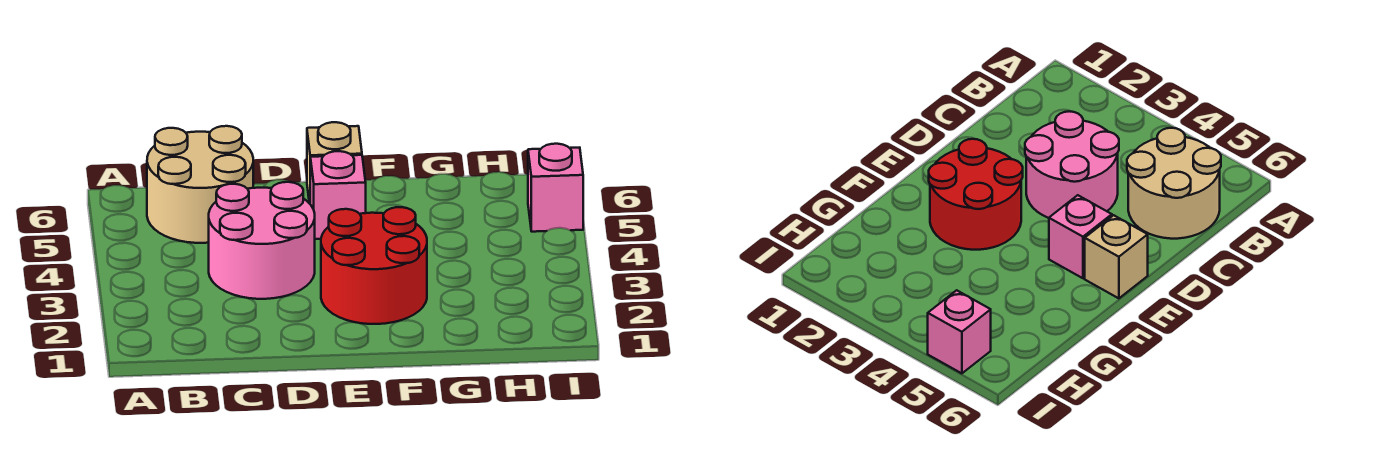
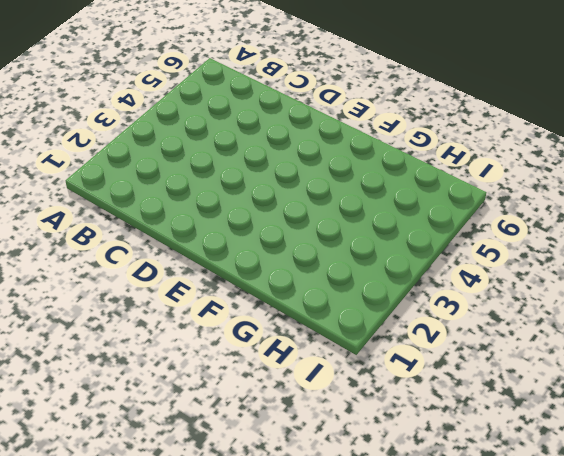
none -> tan 2x2 round brick [147,126,253,243]
none -> pink 2x2 round brick [209,182,315,299]

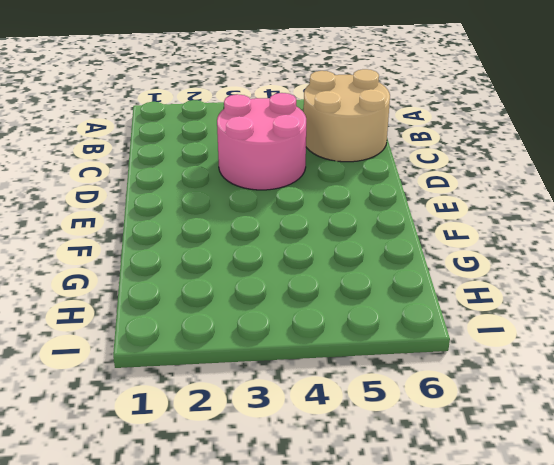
none -> red 2x2 round brick [321,207,427,324]
none -> pink 1x1 brick [310,151,366,239]

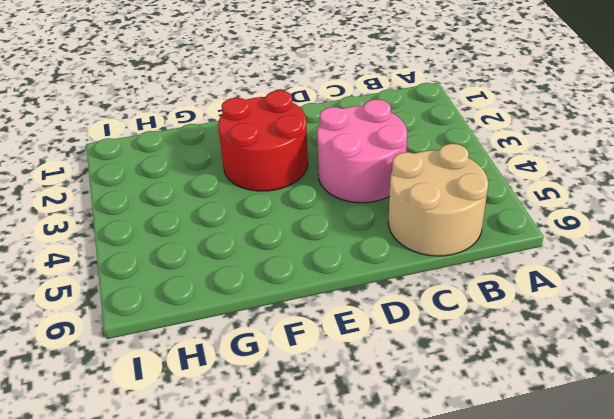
none -> pink 1x1 brick [310,151,366,239]
none -> tan 1x1 brick [307,122,362,204]

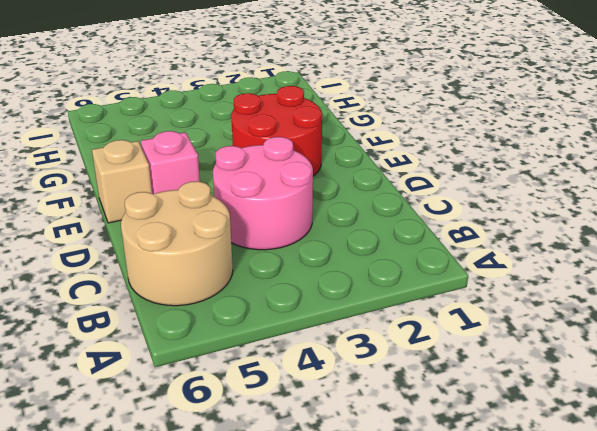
none -> pink 1x1 brick [528,144,583,232]

